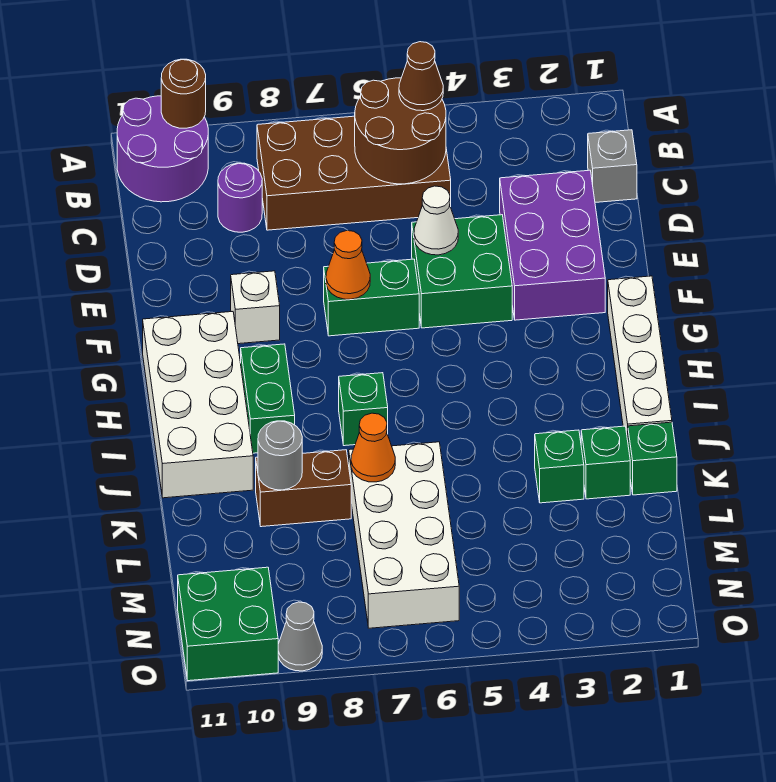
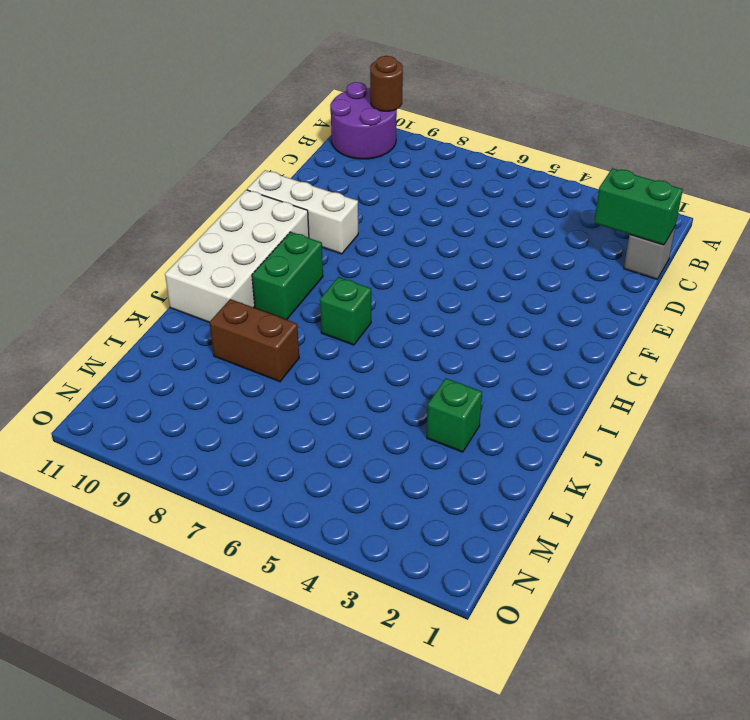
green 1x2 brick [594,168,683,245] -> green 1x2 brick moved to [324,259,419,336]
white 1x3 brick [247,170,358,254] -> white 1x1 brick [231,271,280,344]
none -> brown 2x4 brick [257,116,451,230]
none -> purple 1x1 round brick [218,163,262,232]
none -> purple 2x3 brick [500,170,605,320]

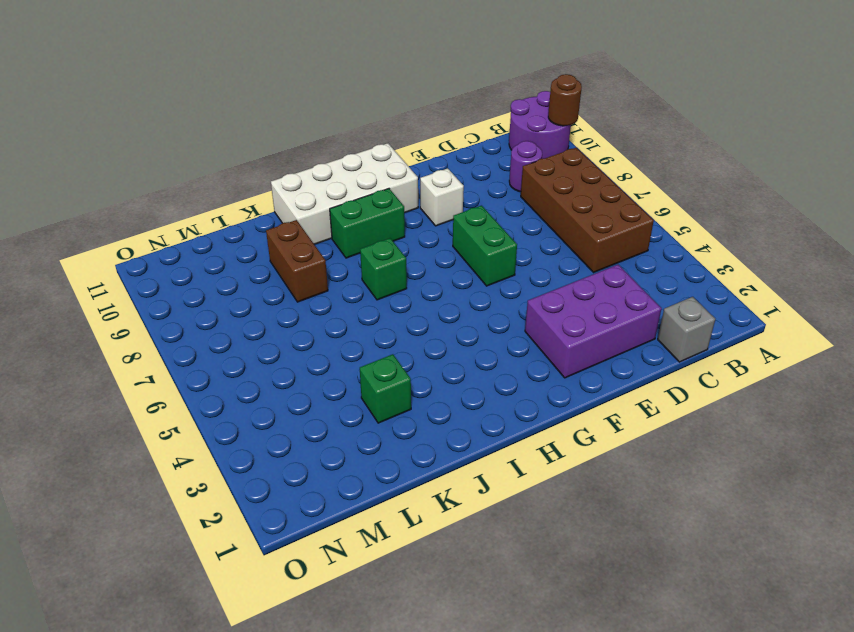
none -> green 2x2 brick [412,215,512,328]
none -> white 1x4 brick [608,276,672,440]
none -> green 1x1 brick [628,422,677,495]

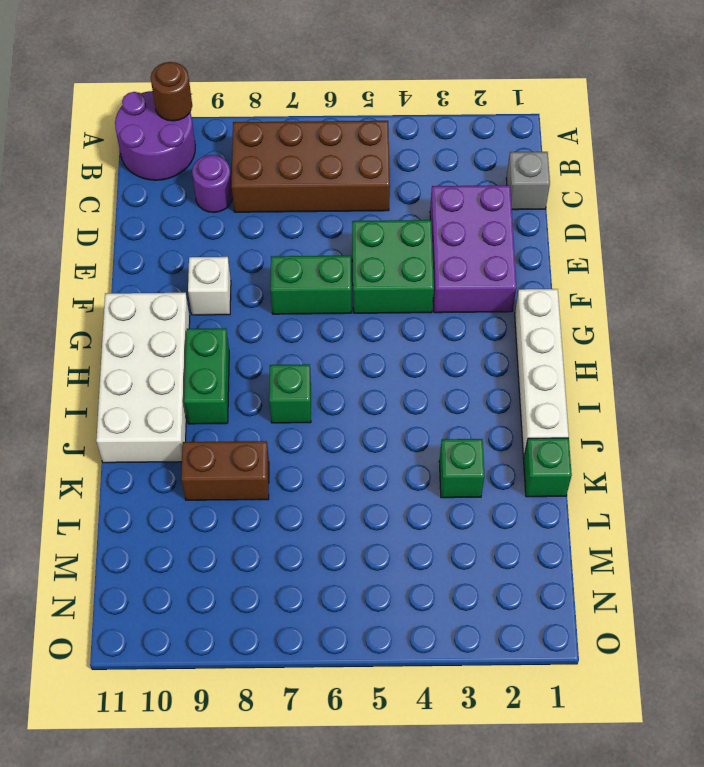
none -> green 1x1 brick [581,426,630,499]
none -> white 2x4 brick [349,442,459,628]
none -> green 2x2 brick [178,567,278,681]

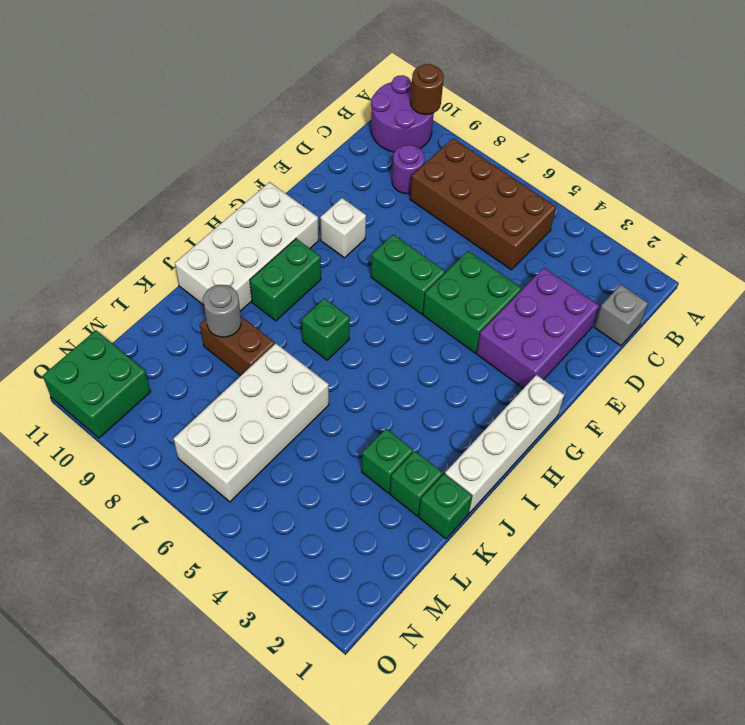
none -> grey 1x1 cone [278,602,322,671]
none -> brown 2x2 round brick [355,78,446,184]
none -> white 1x1 cone [414,186,458,255]

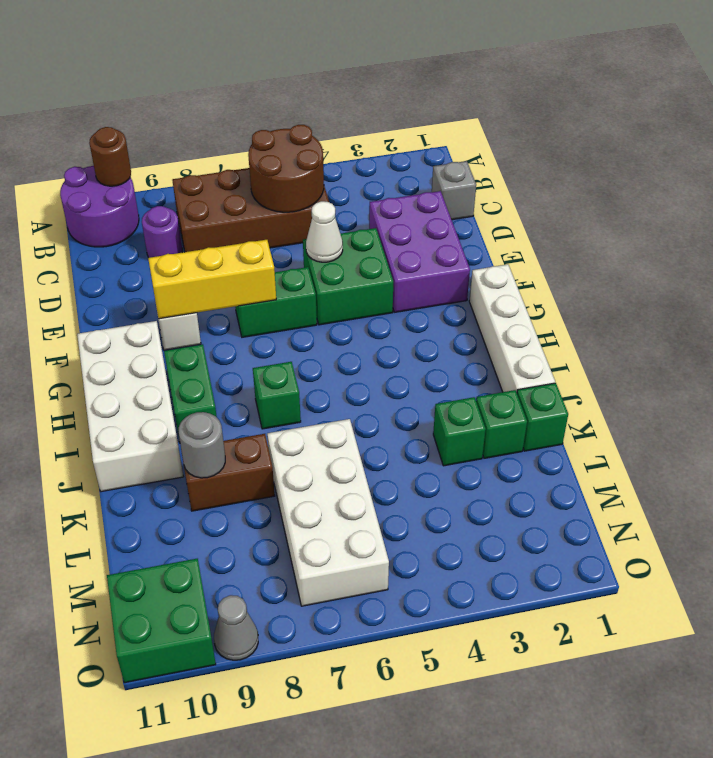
yellow 1x3 brick [148,240,276,319] -> orange 1x1 cone [326,231,370,299]
none -> orange 1x1 cone [351,413,395,482]
none -> brown 1x1 cone [399,42,443,111]

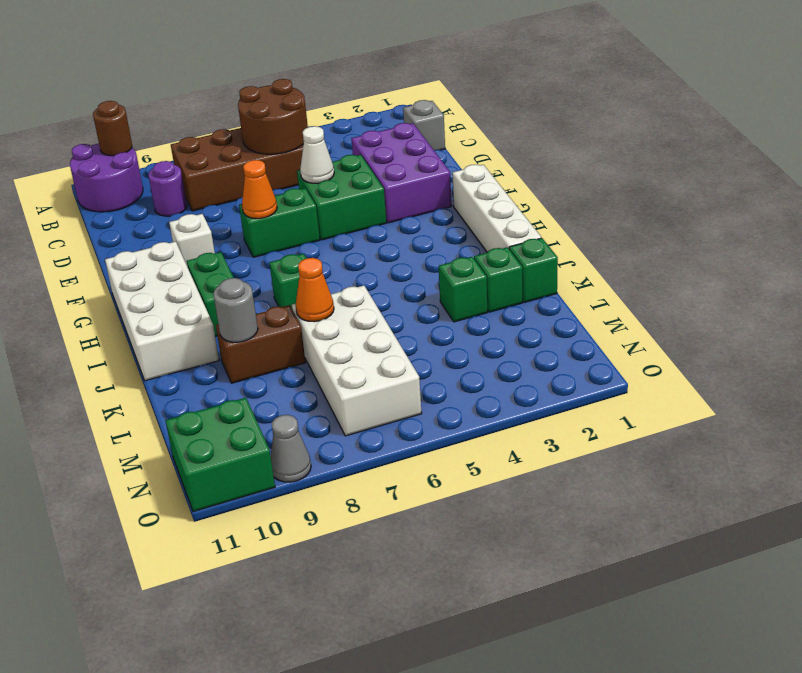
none -> brown 1x1 cone [399,42,443,111]

